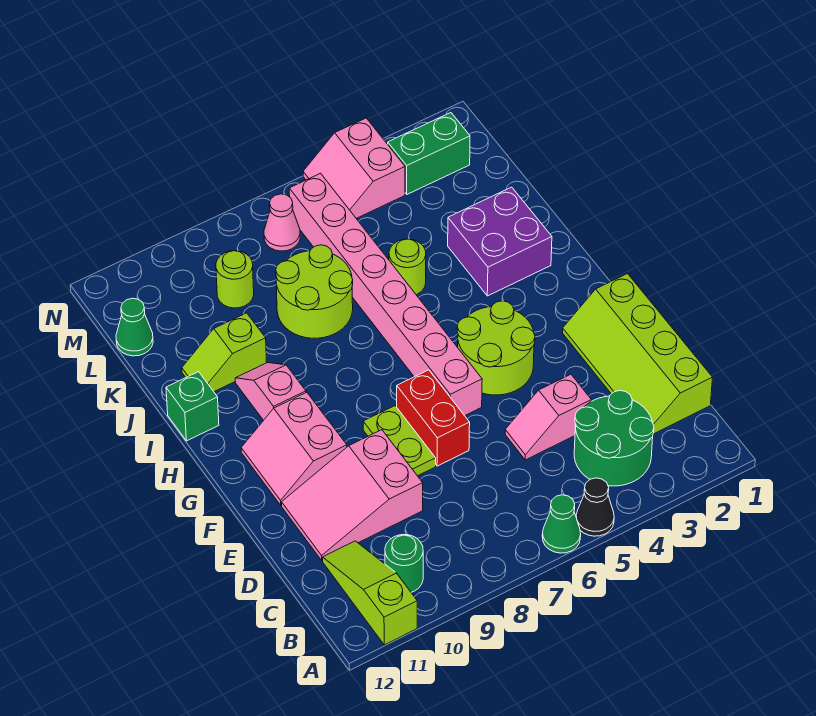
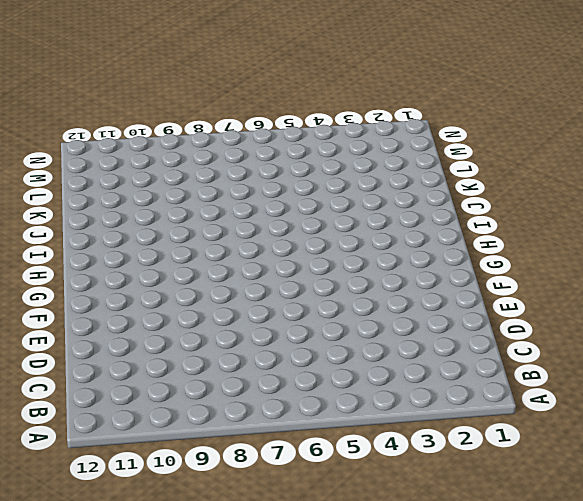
none -> black 1x1 cone [576,478,614,536]
none -> green 1x1 cone [542,495,581,553]
none -> lime 1x3 slope [323,541,417,645]

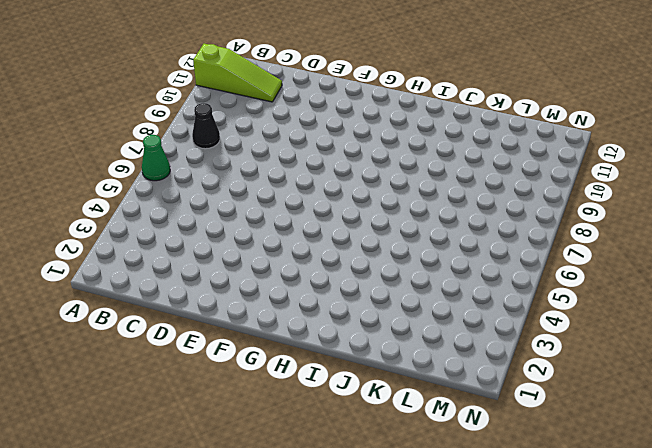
black 1x1 cone [192,103,220,149] -> black 1x1 cone moved to [576,478,614,536]
none -> green 2x2 round brick [574,391,654,486]
none -> green 1x1 round brick [385,535,423,592]
none -> lime 2x4 slope [563,274,713,434]

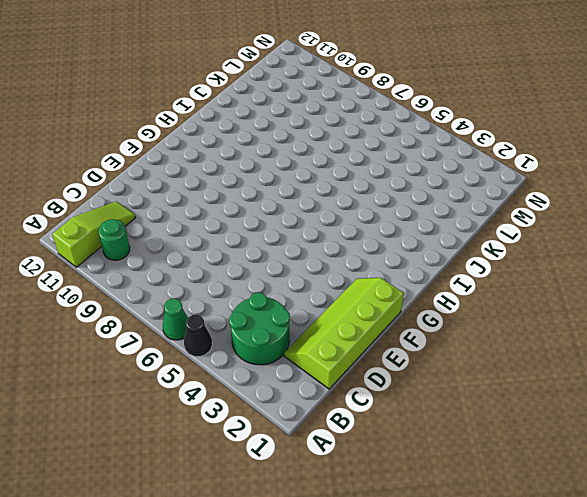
none -> pink 1x2 slope [505,374,591,460]
none -> pink 2x3 slope [282,430,423,560]
none -> red 1x2 brick [397,370,470,466]

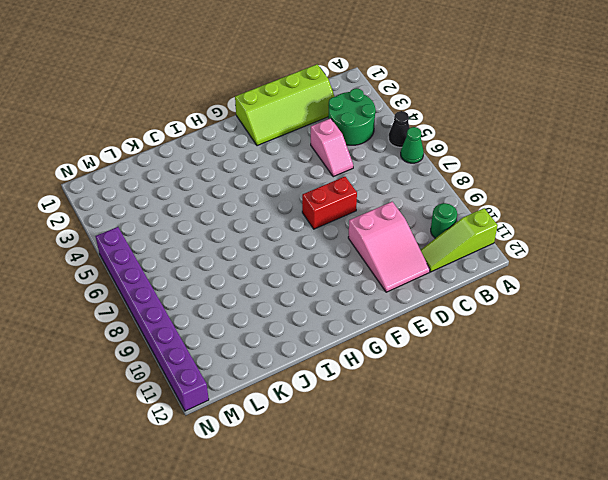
purple 1x8 brick [95,227,209,411] -> pink 2x2 slope [303,118,405,218]
none -> lime 1x2 plate [363,406,436,476]
none -> lime 2x2 round brick [457,301,535,395]
none -> pink 1x8 brick [289,173,482,416]

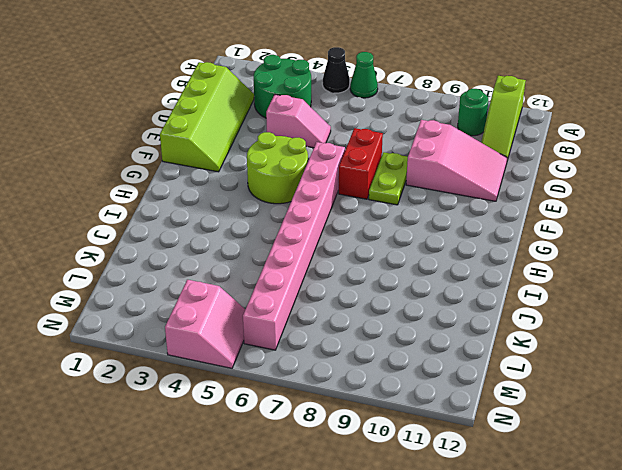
none -> pink 2x2 slope [241,392,347,505]
none -> pink 1x2 slope [235,363,306,420]
none -> purple 2x2 brick [448,187,552,296]

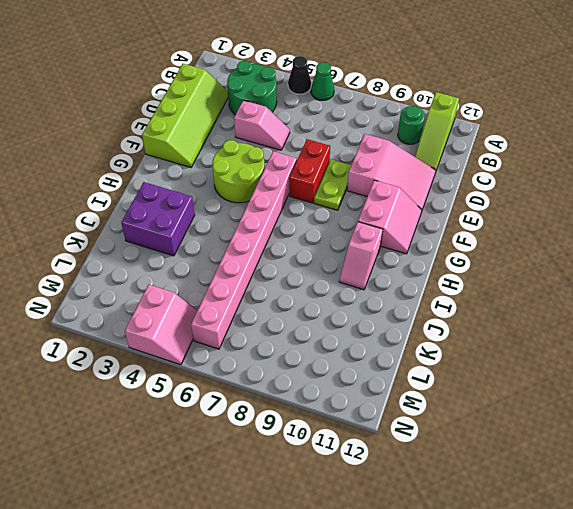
none -> green 1x1 brick [166,372,219,441]
none -> lime 1x1 round brick [389,239,426,295]
none -> lime 2x2 round brick [276,245,353,338]

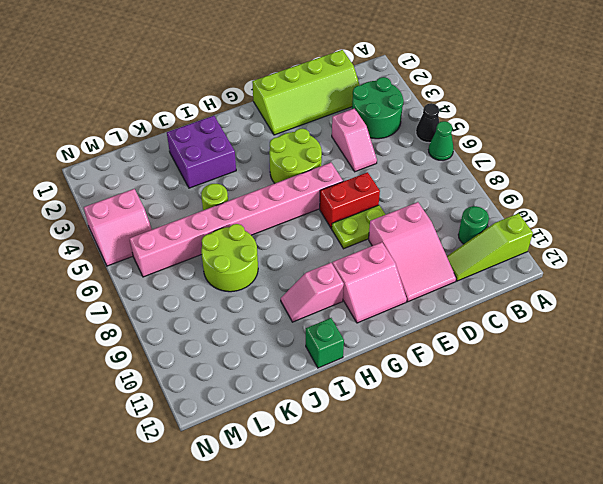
none -> lime 1x2 slope [182,313,267,391]
none -> lime 1x1 round brick [216,251,254,308]
none -> green 1x1 cone [116,298,153,356]

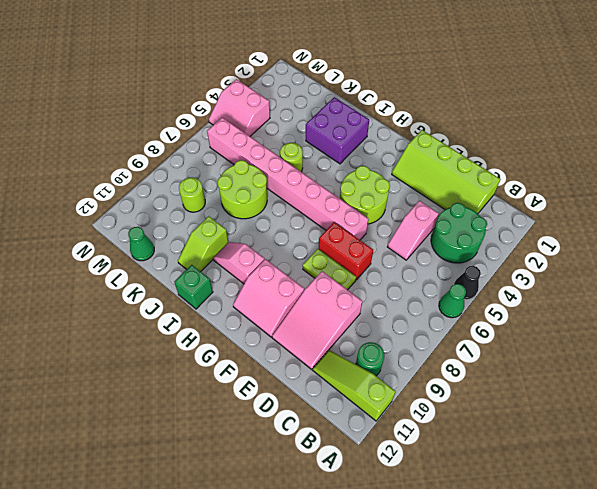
none -> green 1x2 brick [388,113,470,194]
none -> pink 1x1 cone [264,194,300,251]

